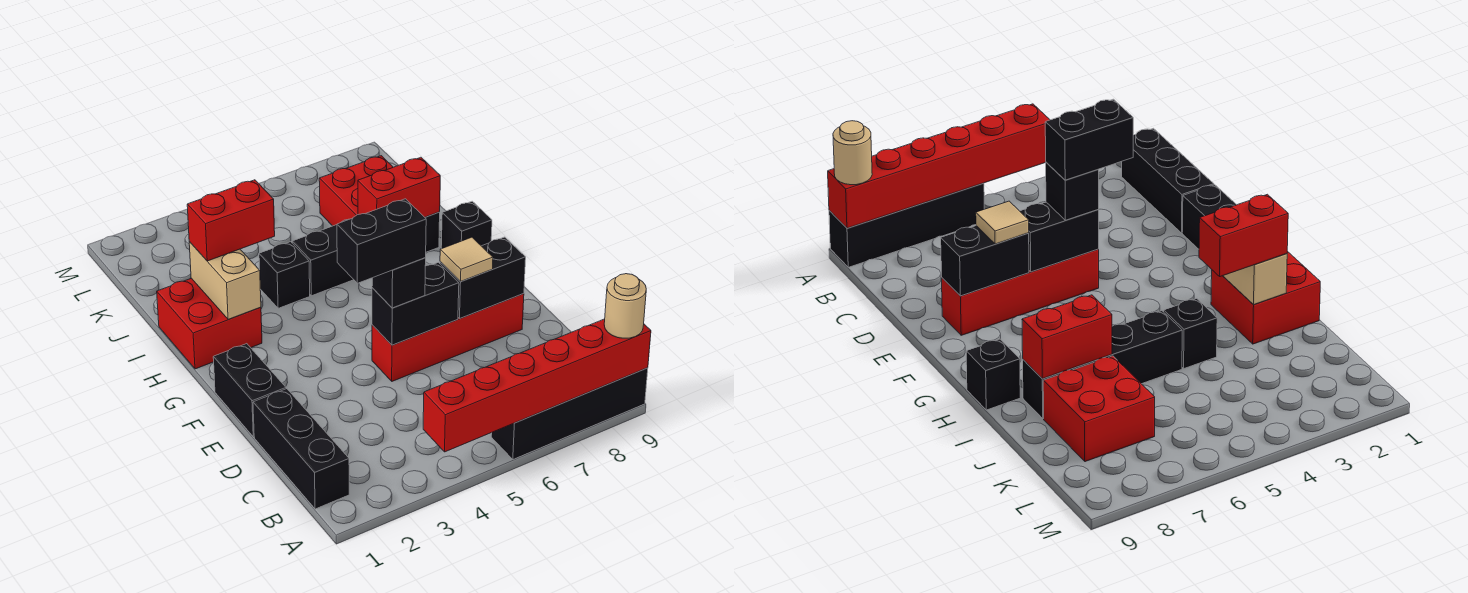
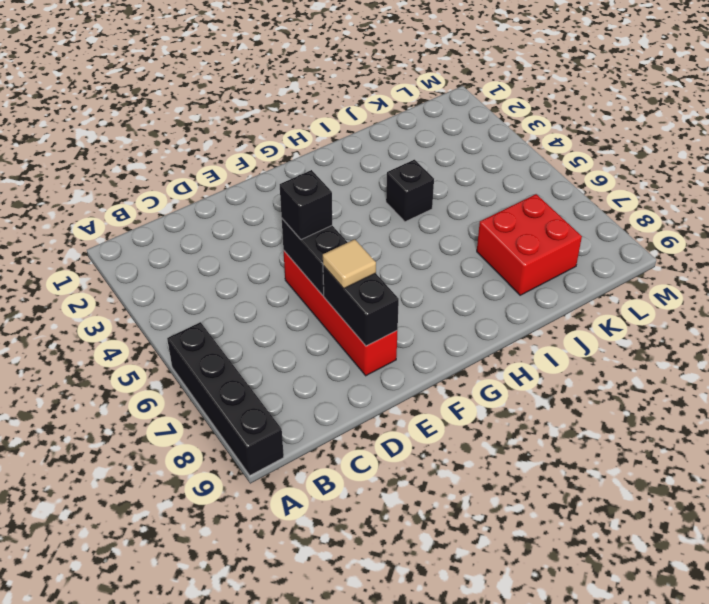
none -> black 1x3 brick [253,389,349,509]
none -> black 1x2 brick [213,344,286,437]
none -> red 2x2 brick [157,278,262,369]

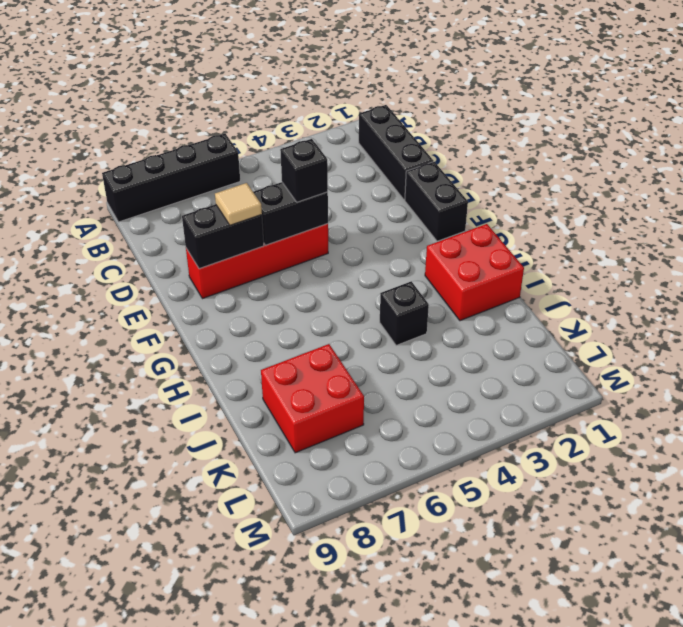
none -> black 1x1 brick [441,201,492,248]
none -> black 1x4 brick [292,212,440,296]
none -> red 1x6 brick [423,319,651,452]

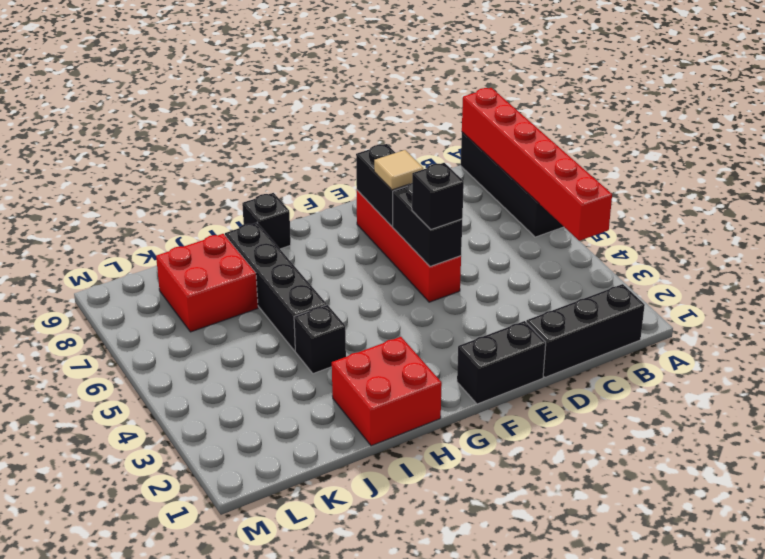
none -> tan 1x2 brick [189,242,261,320]
none -> red 1x2 brick [358,157,440,217]
none -> tan 1x1 round brick [604,274,646,338]

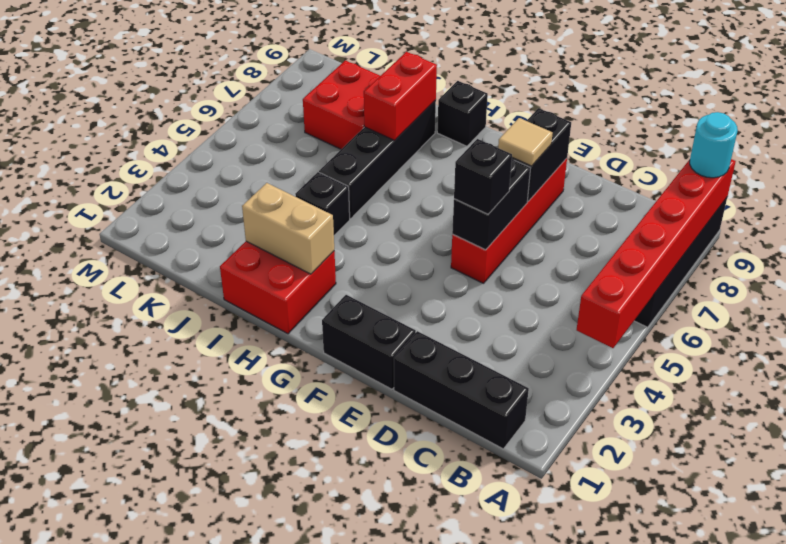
cyan 1x1 round brick [690,112,738,178] -> tan 1x1 round brick [604,274,646,338]
none -> red 1x2 brick [187,180,275,261]
none -> black 1x2 brick [337,199,426,283]

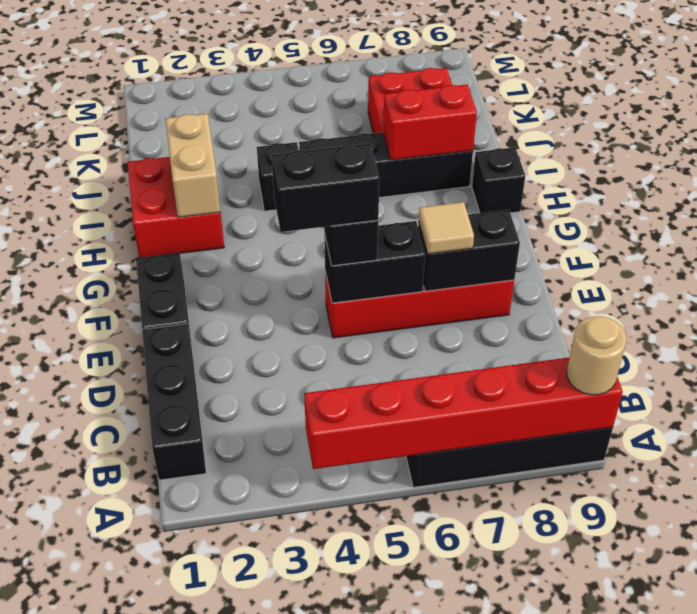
none -> red 1x2 brick [187,180,275,261]

